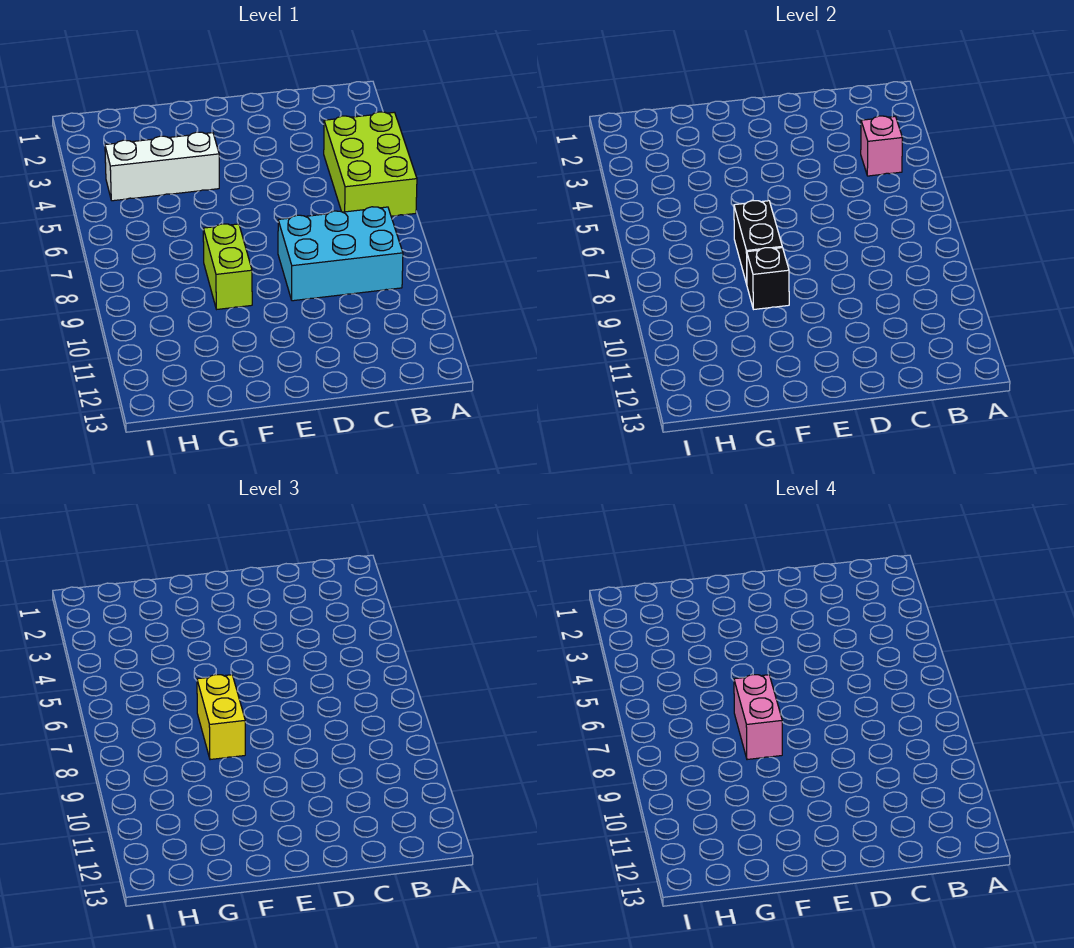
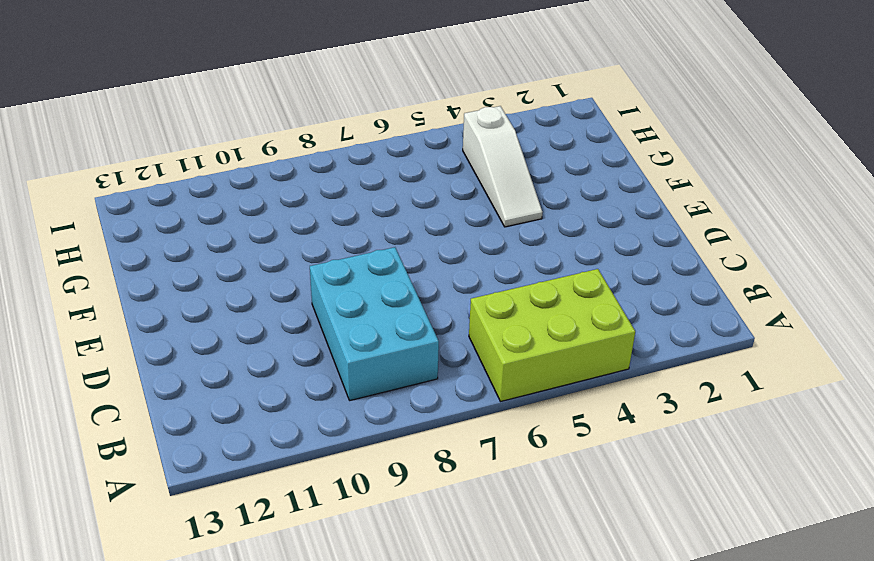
white 1x3 slope [463,106,543,227] -> white 1x3 brick [105,132,219,201]
none -> lime 1x2 brick [203,224,252,309]
none -> pink 1x1 brick [861,116,902,176]

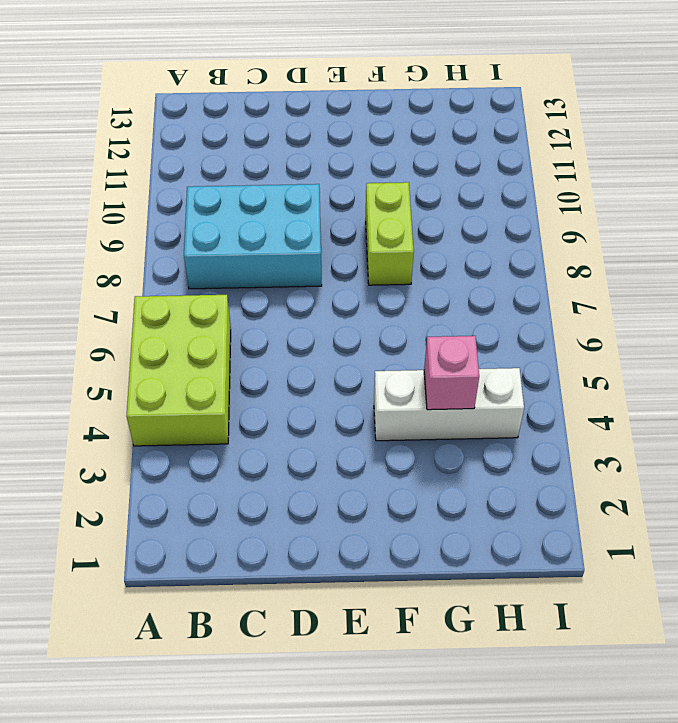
pink 1x1 brick [424,336,479,410] -> pink 1x1 brick moved to [861,116,902,176]
none -> black 1x2 brick [734,201,782,284]
none -> black 1x1 brick [747,248,789,309]

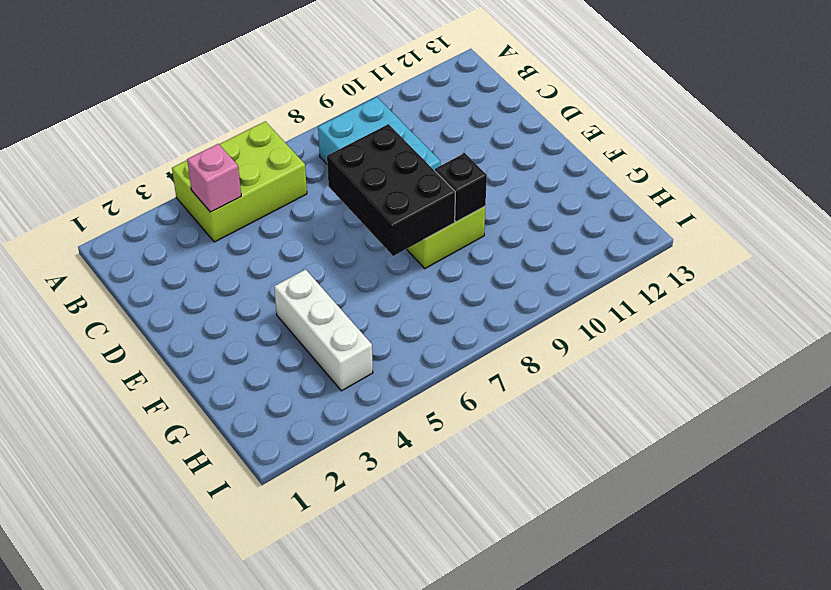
black 2x3 brick [327,124,455,256] -> black 1x2 brick [734,201,782,284]
none -> yellow 1x2 brick [197,675,245,760]
none -> pink 1x2 brick [734,675,782,760]

